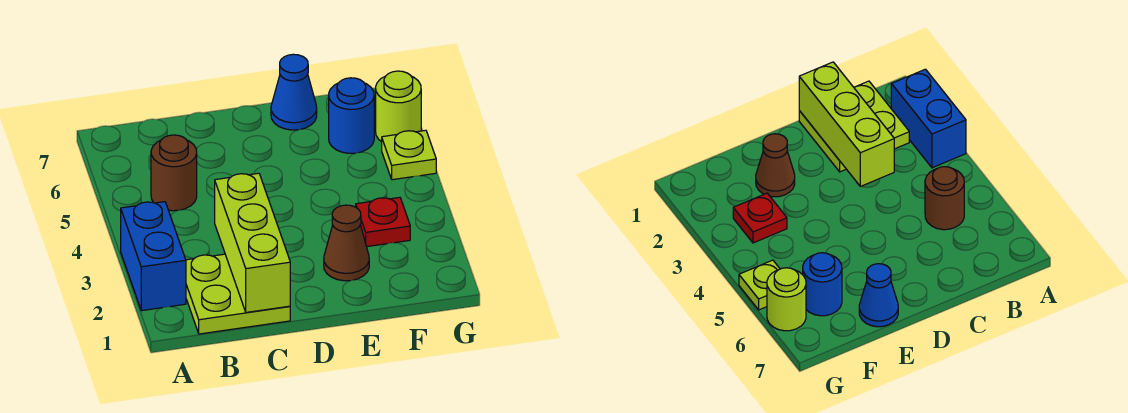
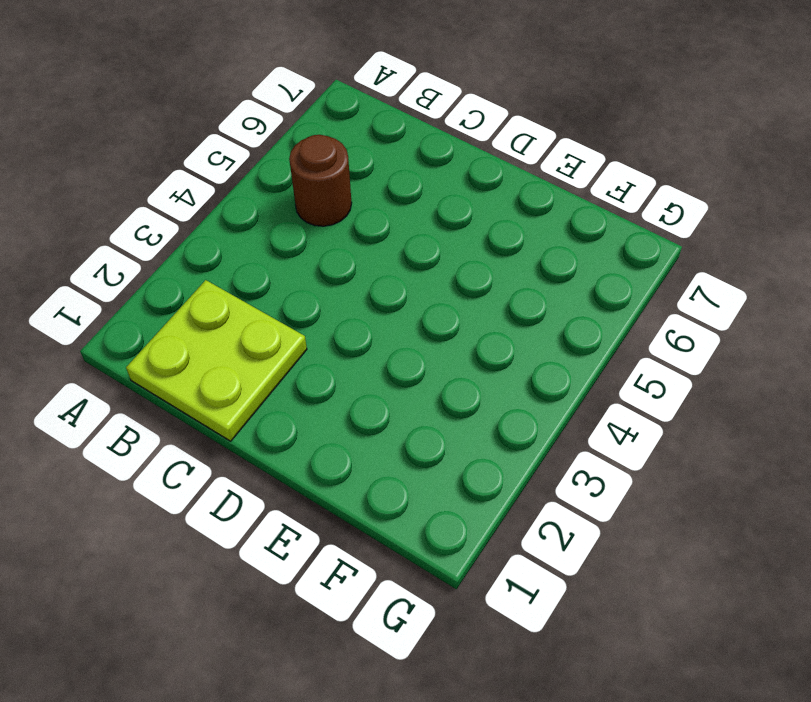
none -> blue 1x2 brick [121,202,186,311]
none -> brown 1x1 cone [324,205,369,281]

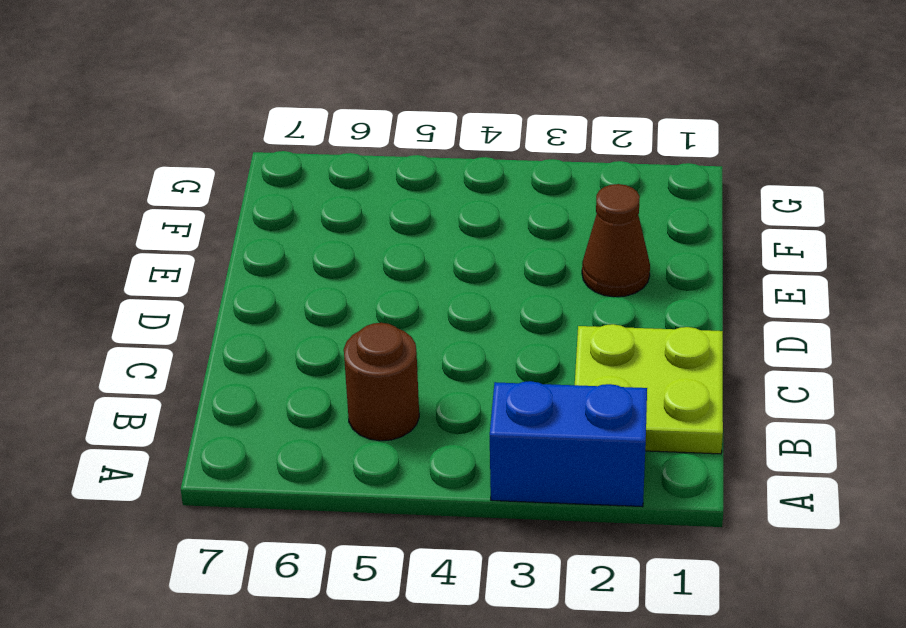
none -> blue 1x1 cone [271,54,317,130]
none -> red 1x1 plate [356,197,410,247]

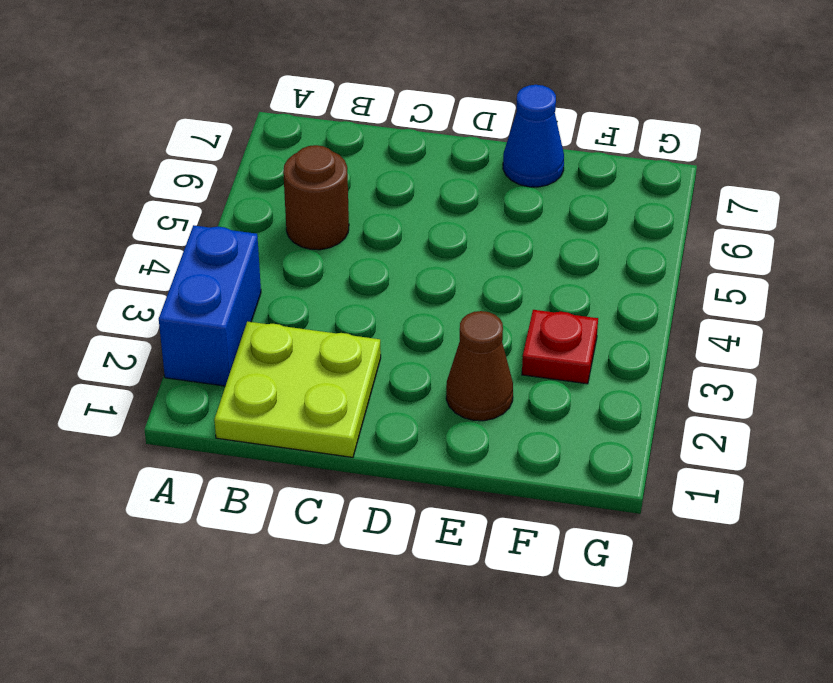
none -> blue 1x1 round brick [329,78,374,153]
none -> lime 1x1 plate [382,130,436,180]

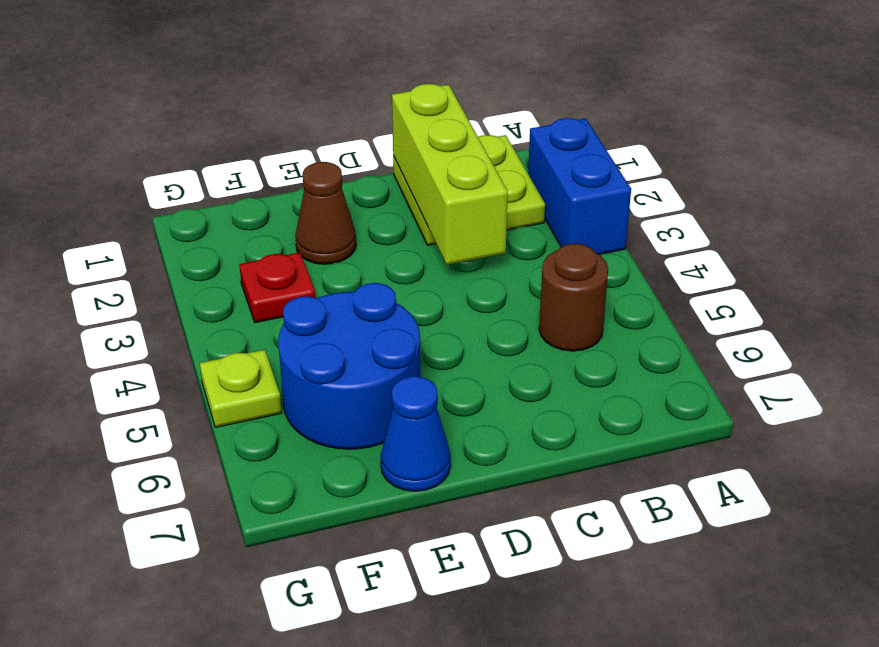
blue 2x2 round brick [278,283,421,449] -> blue 1x1 round brick [329,78,374,153]
none -> lime 1x1 round brick [376,71,421,142]

